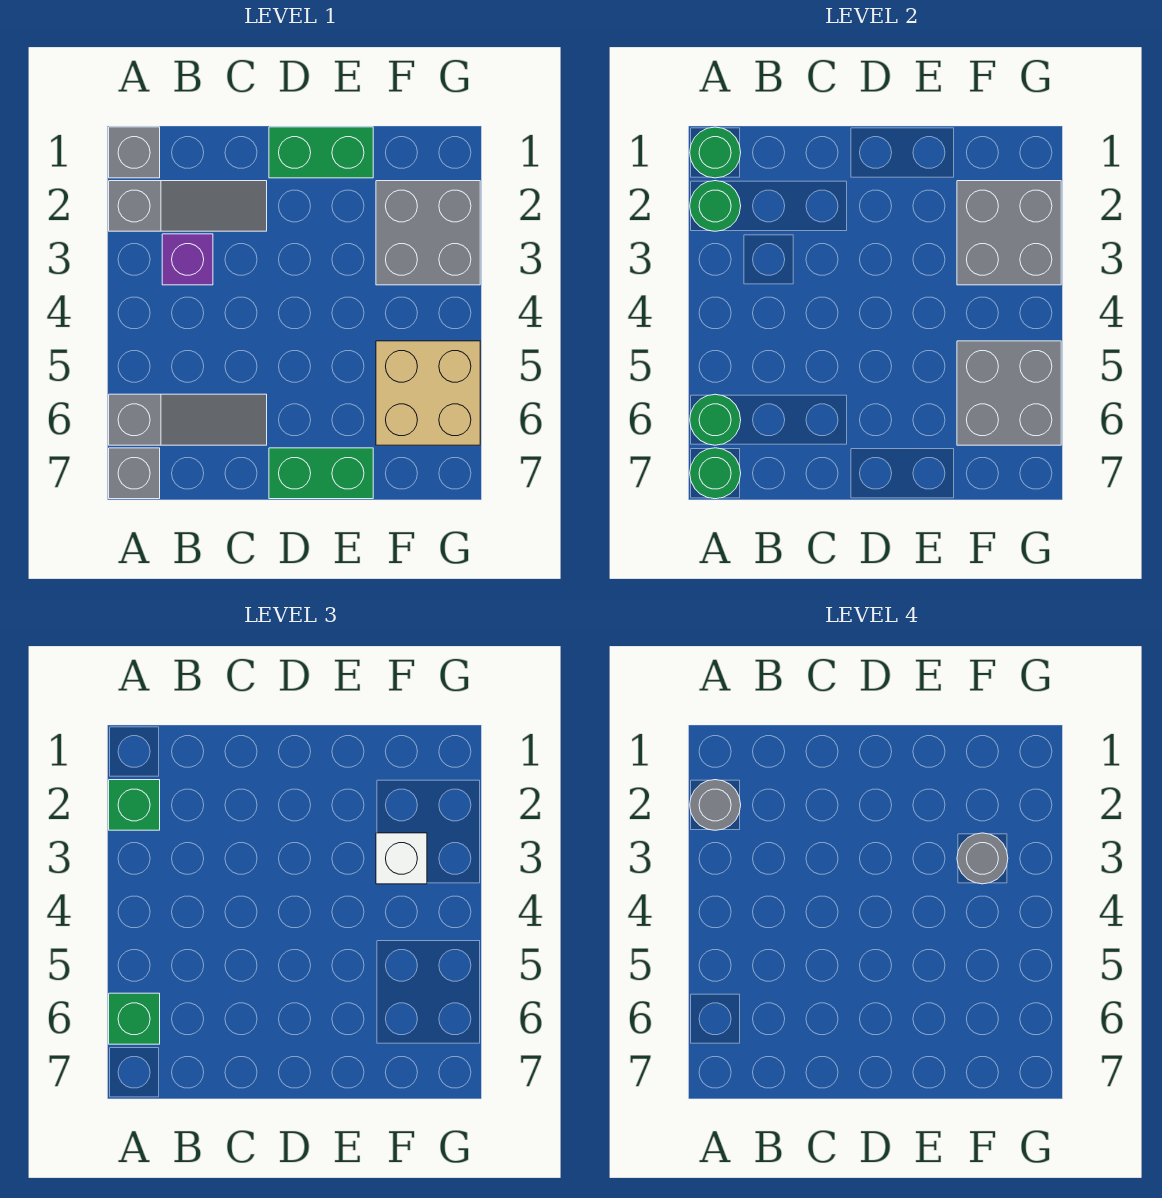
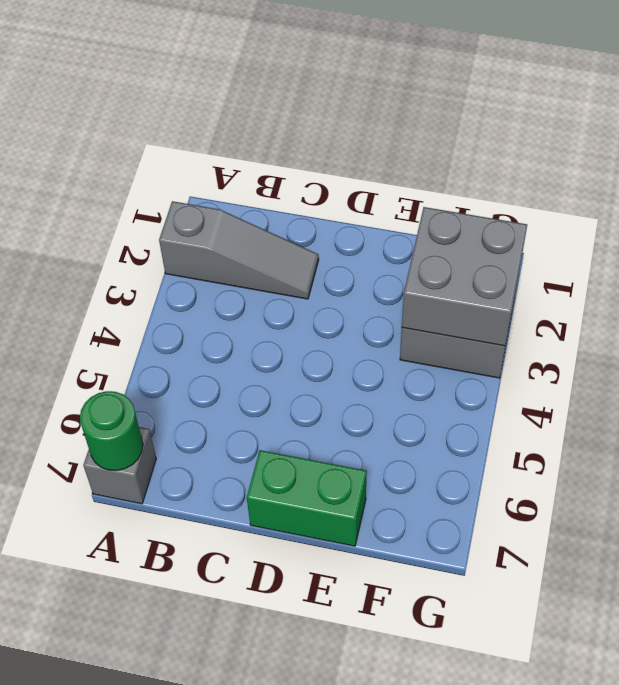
none -> grey 1x1 brick [109,127,160,178]
none -> grey 1x3 slope [109,394,267,445]
none -> purple 1x1 brick [162,234,213,285]

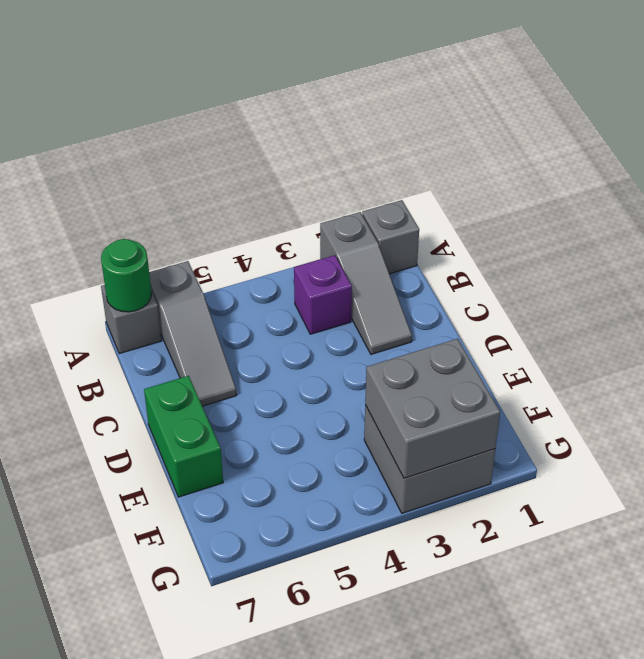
none -> green 1x2 brick [269,127,373,178]
none -> tan 2x2 brick [376,341,480,445]
none -> green 1x1 round brick [690,127,741,178]

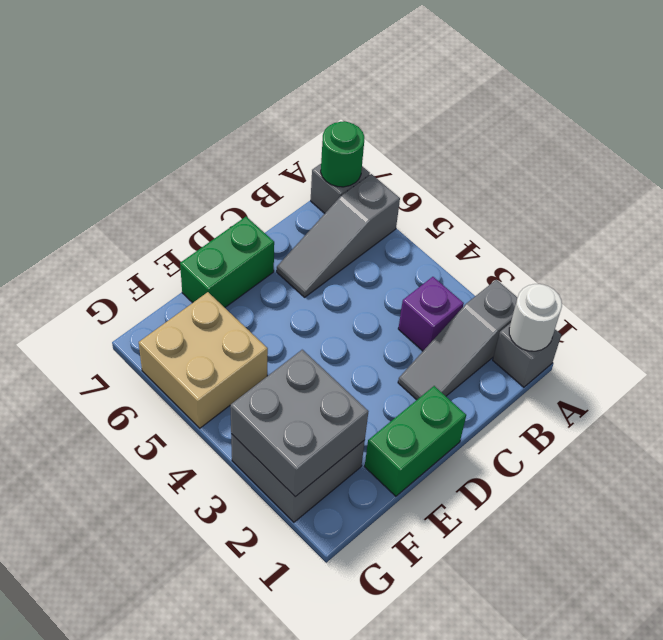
white 1x1 round brick [509,284,562,351] -> green 1x1 round brick [690,127,741,178]
none -> green 1x1 round brick [690,181,741,231]
none -> green 1x1 round brick [690,394,741,445]
none -> grey 2x2 brick [957,341,1061,445]

